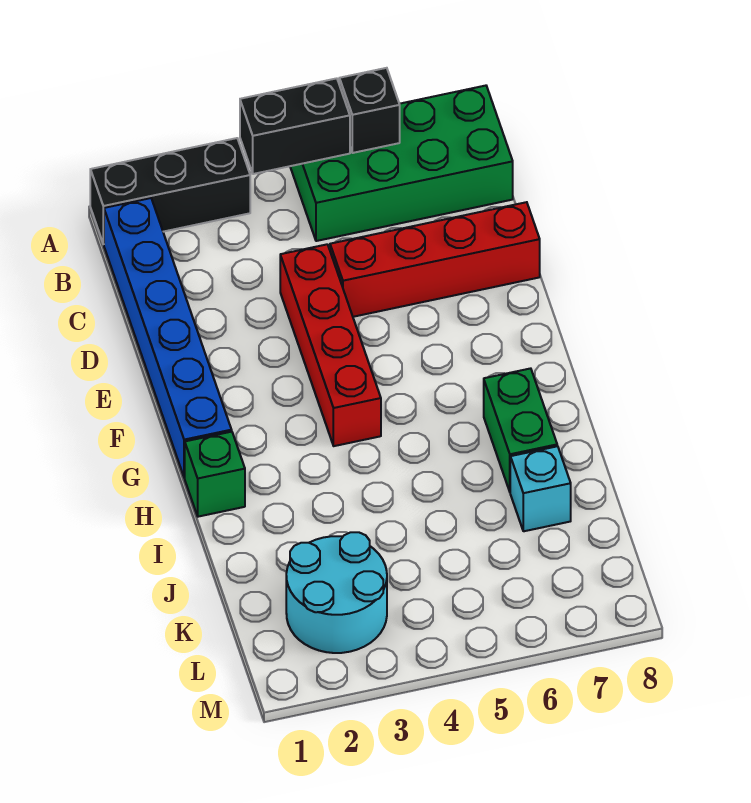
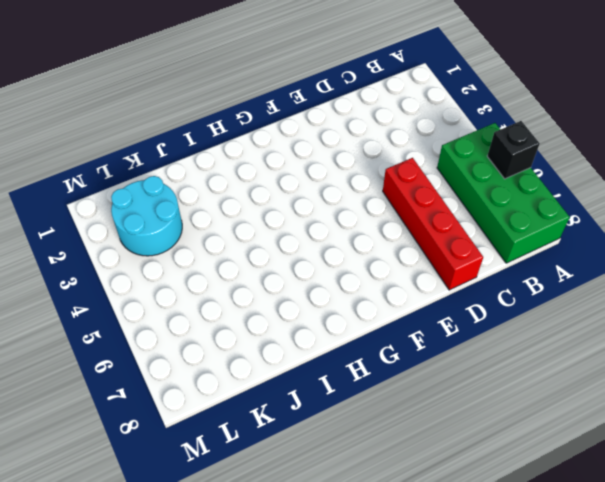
none -> black 1x3 brick [90,138,250,244]
none -> blue 1x6 brick [104,198,232,478]

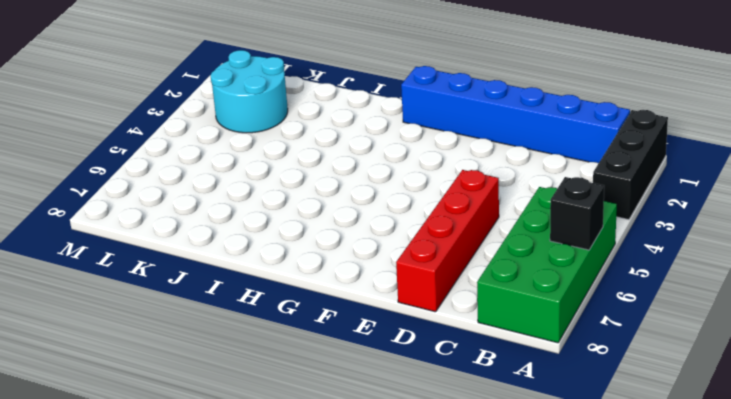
none -> red 1x4 brick [280,244,381,446]
none -> green 1x1 brick [185,432,245,517]

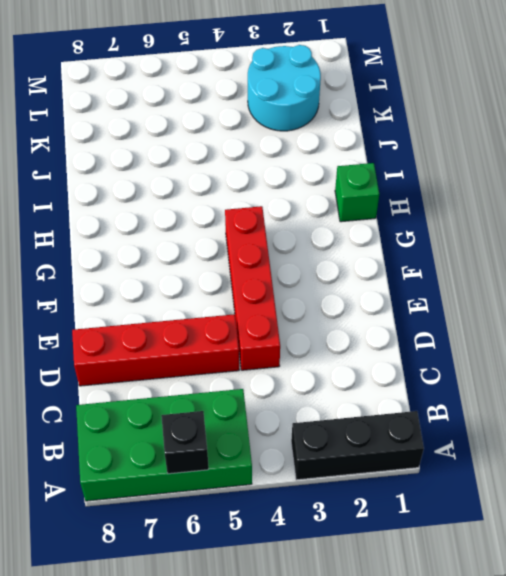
none -> blue 1x6 brick [104,198,232,478]
none -> green 1x2 brick [484,368,557,491]

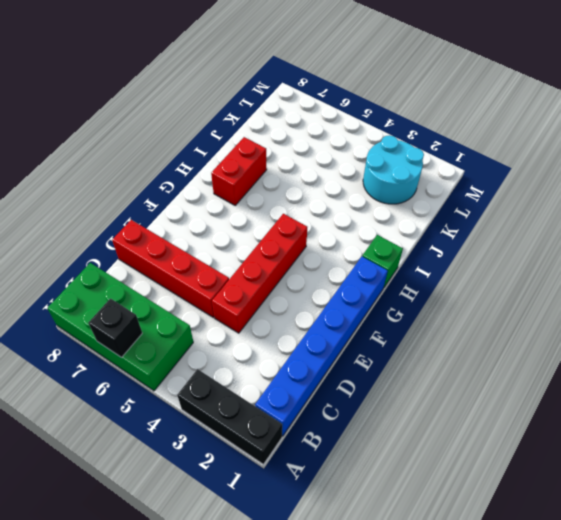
red 1x2 brick [211,137,267,205] -> green 1x2 brick [484,368,557,491]
none -> cyan 1x1 brick [510,446,571,531]
none -> black 1x2 brick [240,78,350,174]

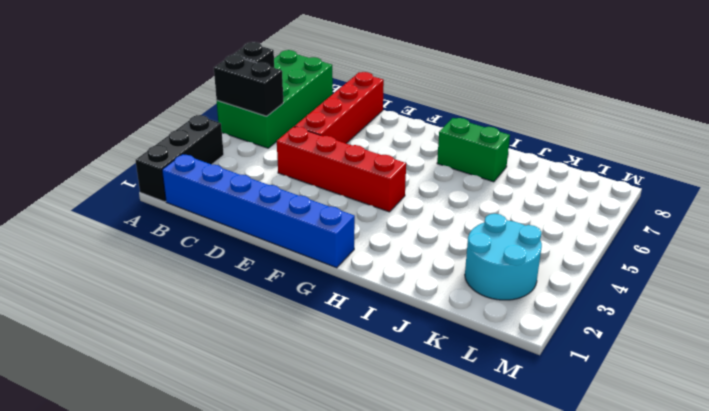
black 1x2 brick [214,55,283,116] -> black 1x2 brick turned to [240,78,350,174]
none -> green 1x1 brick [185,432,245,517]
none -> cyan 1x1 brick [510,446,571,531]

